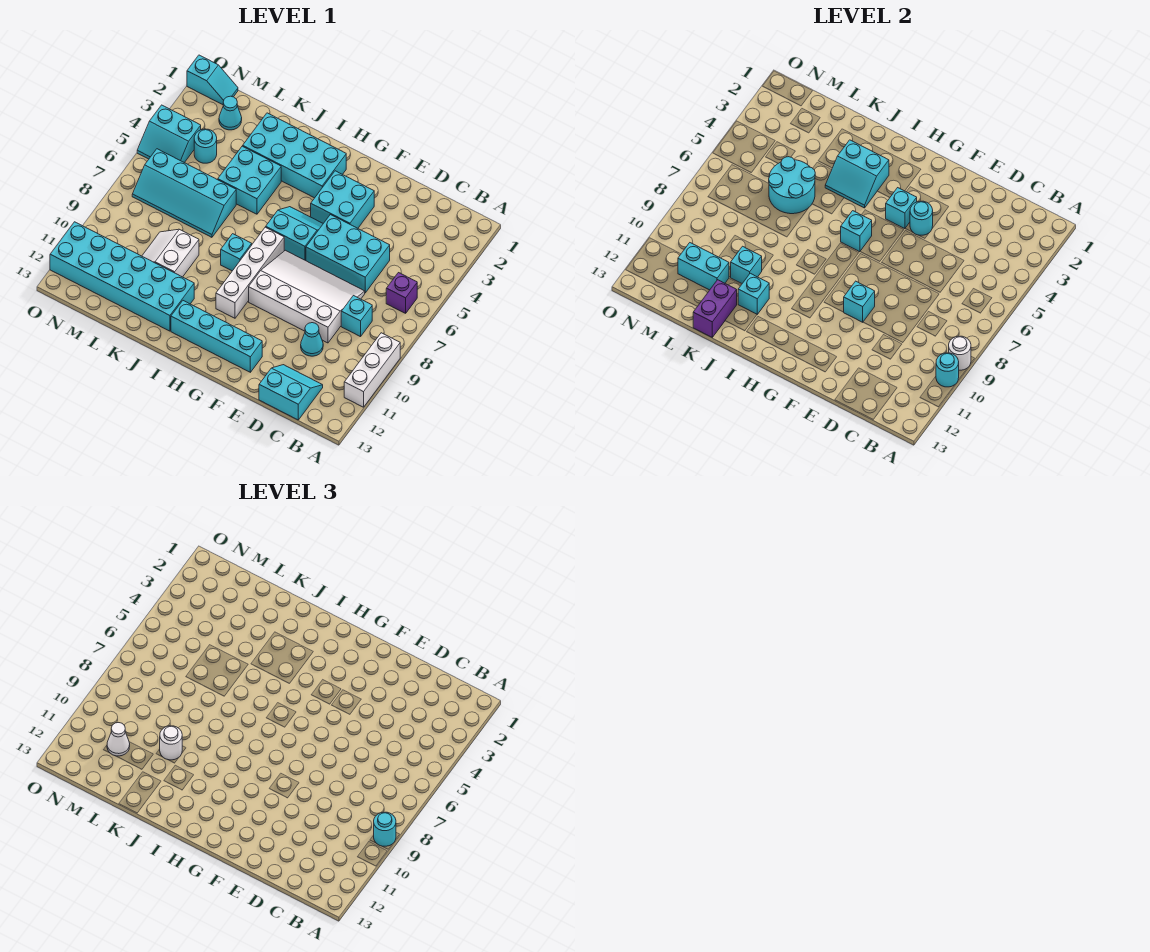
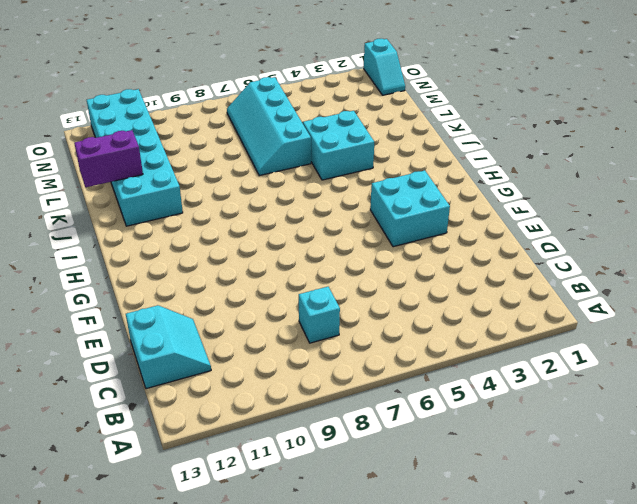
none -> white 1x3 brick [344,333,400,407]
none -> purple 1x1 brick [386,273,417,313]
none -> cyan 2x3 brick [306,215,390,293]
none -> white 3x4 slope [249,250,365,343]

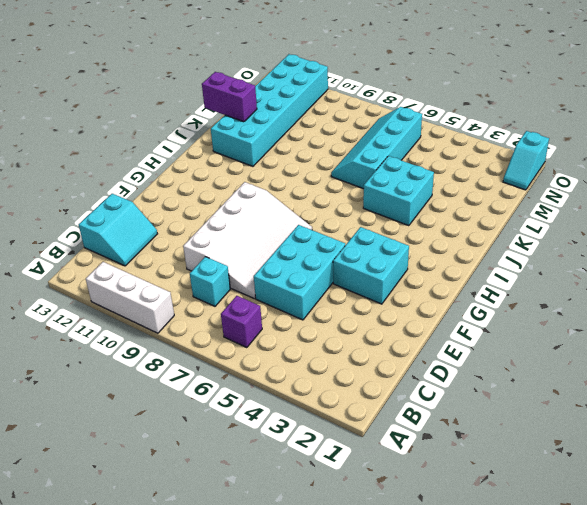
none -> cyan 1x1 cone [301,323,323,356]
none -> cyan 1x4 brick [171,301,262,372]
none -> cyan 2x2 slope [266,207,323,261]
none -> cyan 2x4 brick [243,113,346,198]

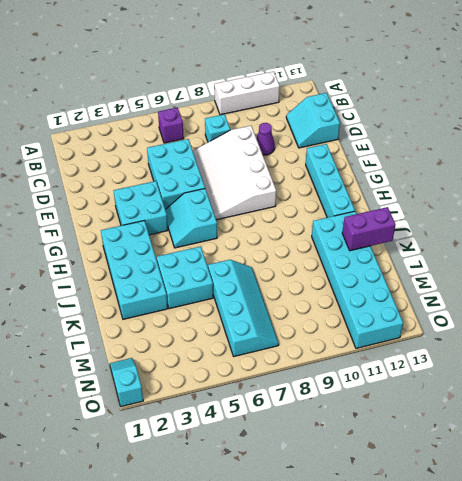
purple 1x1 cone [256,123,275,155] -> cyan 1x1 cone [301,323,323,356]
none -> white 1x4 brick [216,227,284,318]
none -> cyan 1x1 brick [221,234,252,271]
none -> white 2x2 slope [142,229,199,277]
none -> cyan 1x1 cone [219,96,242,130]

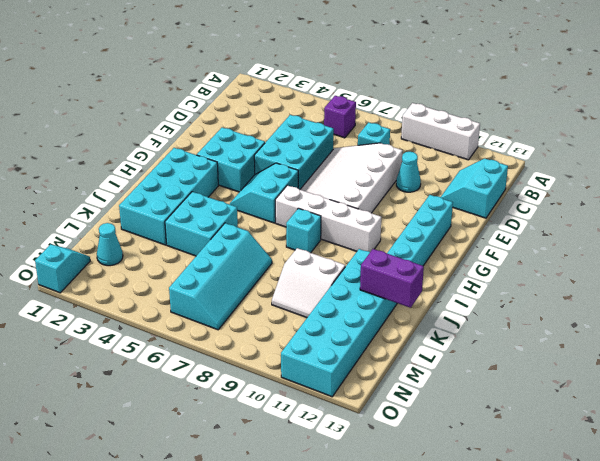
none -> cyan 1x1 round brick [194,129,217,163]
none -> cyan 2x2 slope [137,105,201,163]
none -> white 1x1 round brick [949,336,971,370]
none -> cyan 1x1 round brick [936,353,959,387]

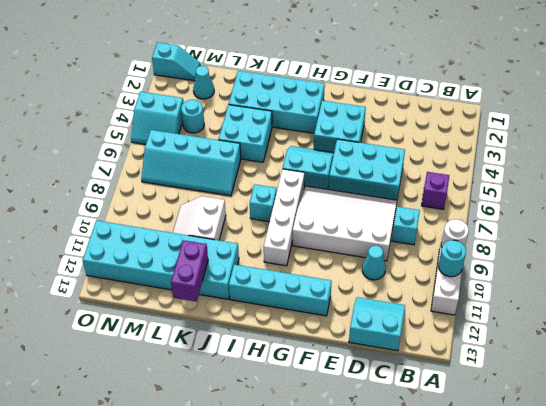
none -> cyan 1x1 round brick [910,201,933,235]
none -> cyan 1x1 brick [844,281,875,322]
none -> cyan 1x1 brick [886,188,917,229]
none -> cyan 1x1 brick [841,211,872,252]

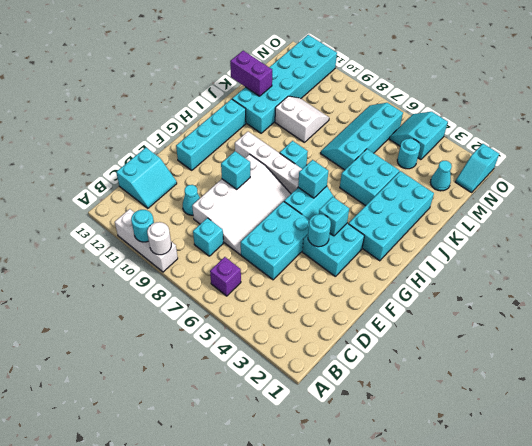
none -> cyan 2x2 slope [825,140,889,208]
none -> cyan 1x1 brick [738,273,769,314]
none -> cyan 2x2 round brick [769,157,815,214]
none -> cyan 1x1 brick [731,246,762,283]

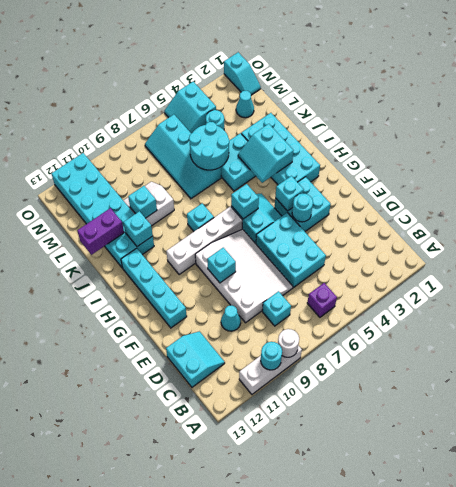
none -> cyan 1x2 brick [678,243,729,290]
none -> cyan 1x1 round brick [374,812,396,847]
none -> white 1x1 round brick [160,726,182,760]
none -> white 1x1 cone [107,723,130,756]

